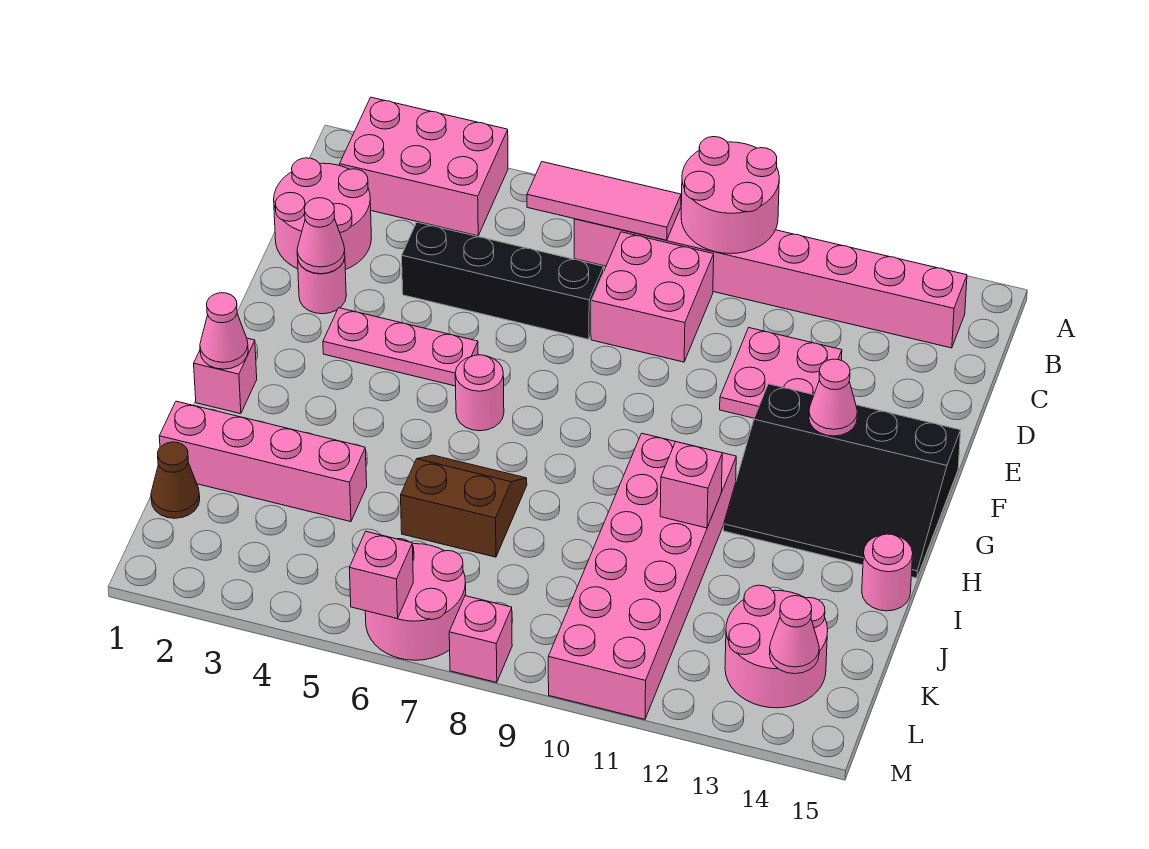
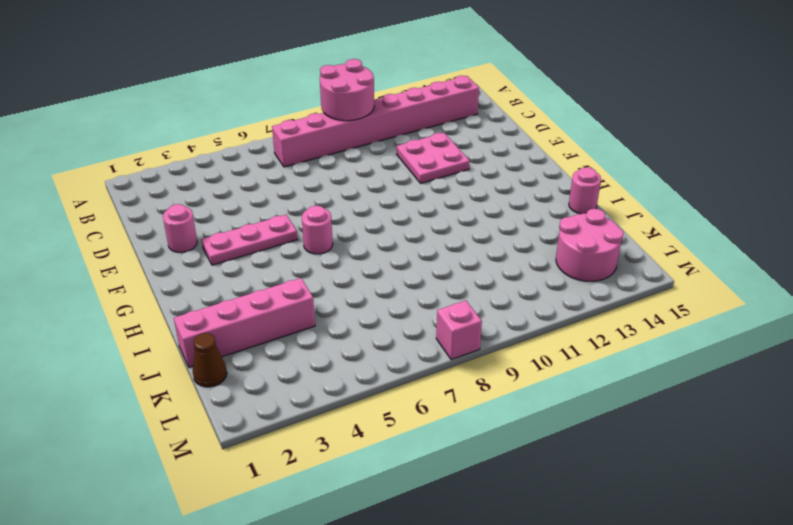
none -> pink 2x3 brick [340,97,508,236]
none -> pink 2x2 round brick [274,158,371,270]
none -> pink 2x2 brick [591,232,714,362]

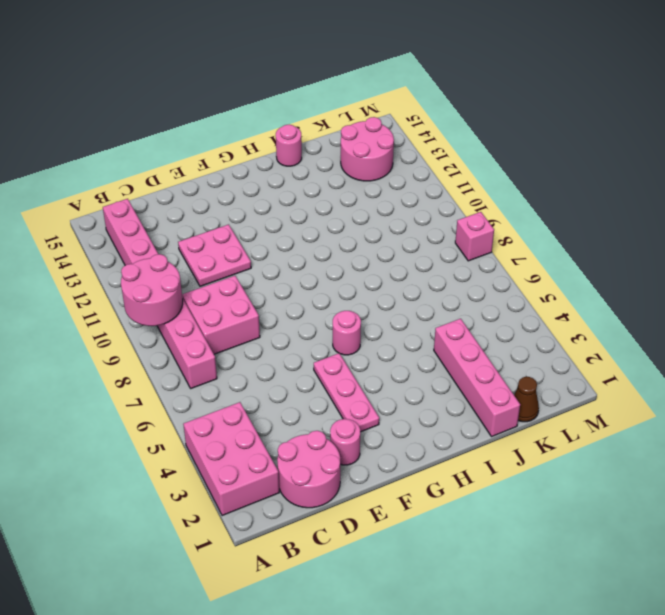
none -> black 1x4 brick [402,222,604,339]
none -> black 3x4 slope [724,384,961,578]
none -> pink 1x1 brick [194,338,257,414]

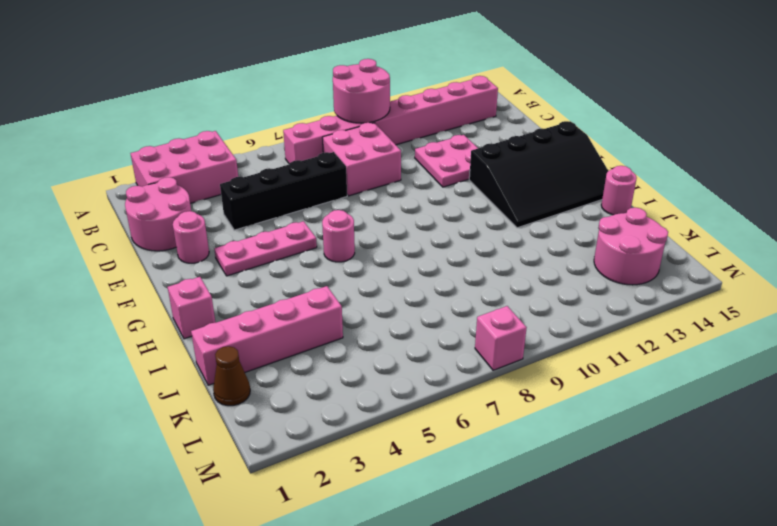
none -> pink 2x6 brick [548,433,736,719]
none -> brown 2x2 slope [401,455,527,557]
none -> pink 2x2 round brick [365,539,466,660]

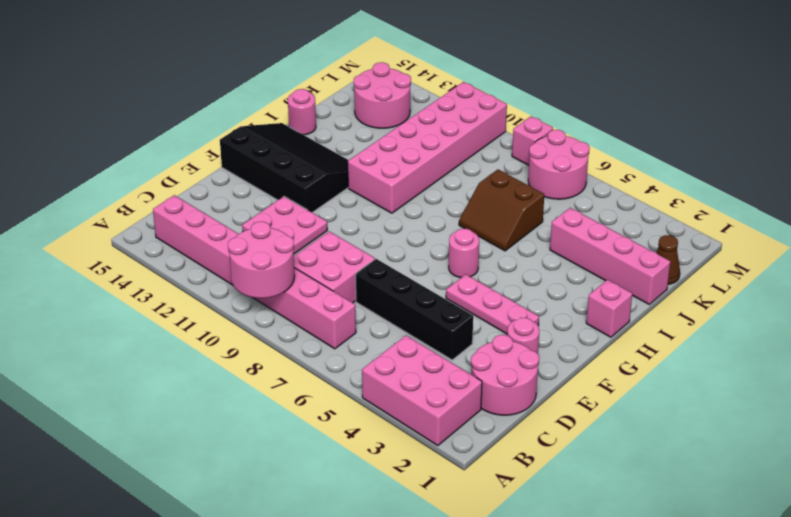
none -> pink 1x3 tile [527,162,681,240]
none -> pink 1x1 cone [297,198,345,274]
none -> pink 1x1 cone [809,359,857,436]

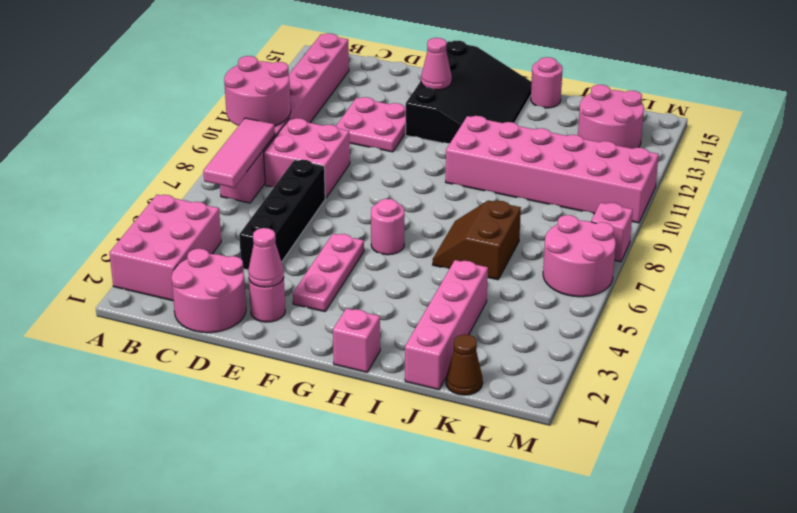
none -> pink 1x1 cone [200,293,248,369]
none -> pink 1x1 brick [660,442,722,528]
none -> pink 1x1 cone [769,596,819,674]

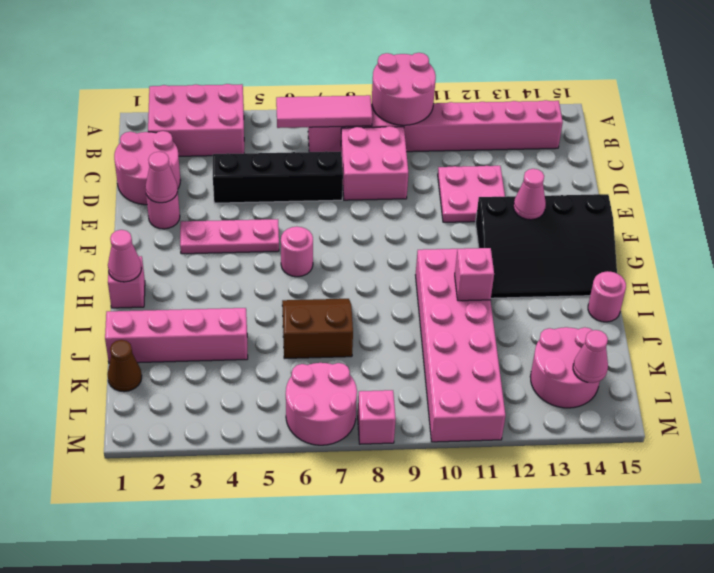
none -> pink 1x1 brick [349,532,413,619]

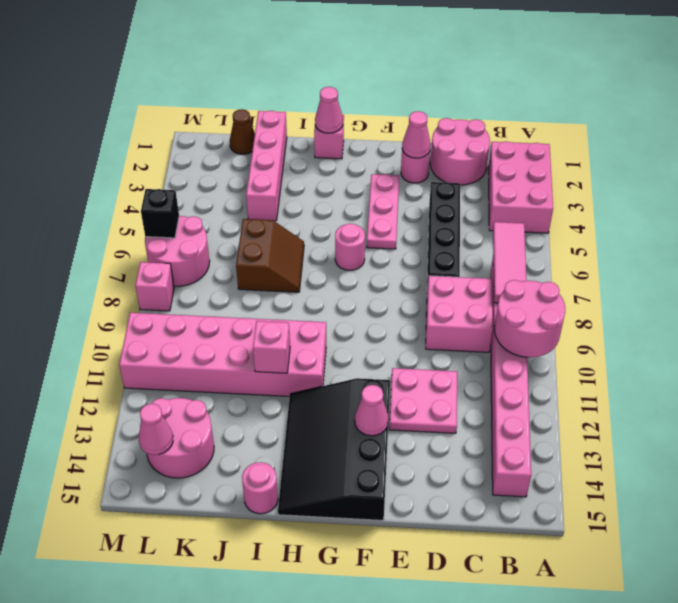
black 1x1 brick [141,189,179,238] -> pink 1x1 brick [349,532,413,619]

